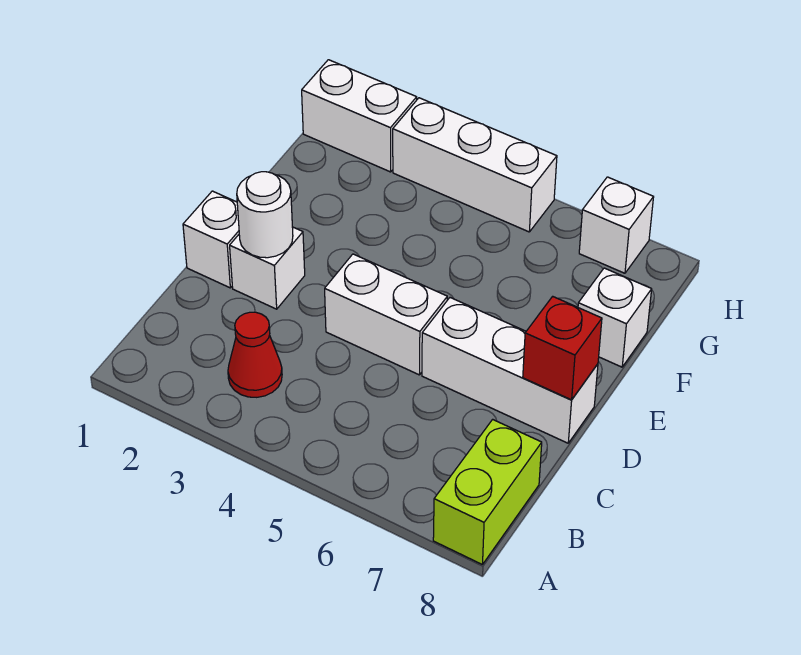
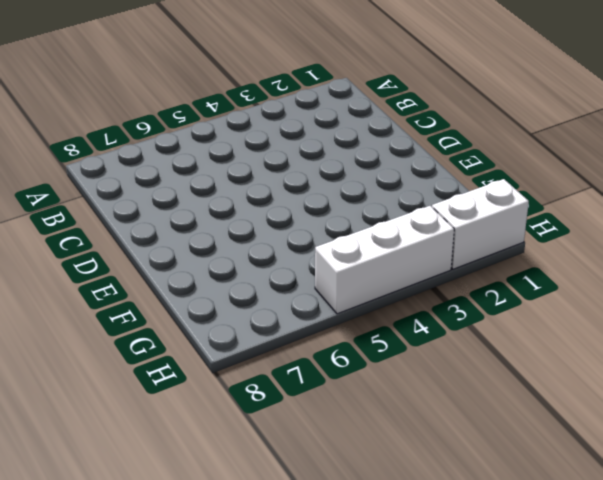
none -> lime 1x2 brick [433,419,542,565]
none -> red 1x1 cone [228,312,282,397]
none -> white 1x1 brick [183,191,239,288]

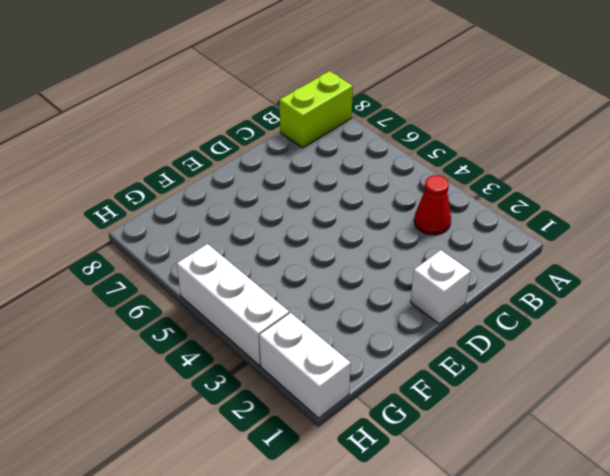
none -> white 1x1 brick [230,227,305,309]
none -> white 1x2 brick [325,254,447,375]
none -> white 1x3 brick [422,298,598,443]

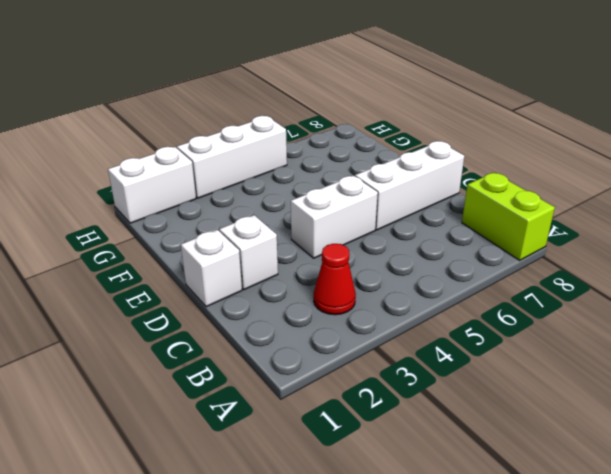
none -> white 1x1 brick [578,268,652,367]
none -> white 1x1 brick [579,177,654,273]
none -> white 1x1 round brick [237,172,293,258]

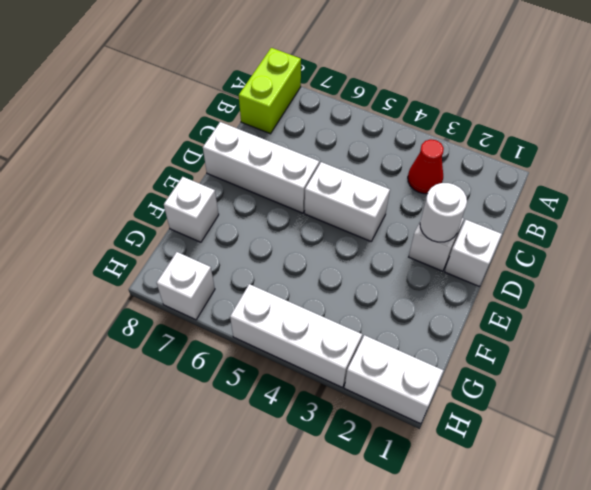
none -> red 1x1 brick [523,296,602,400]

